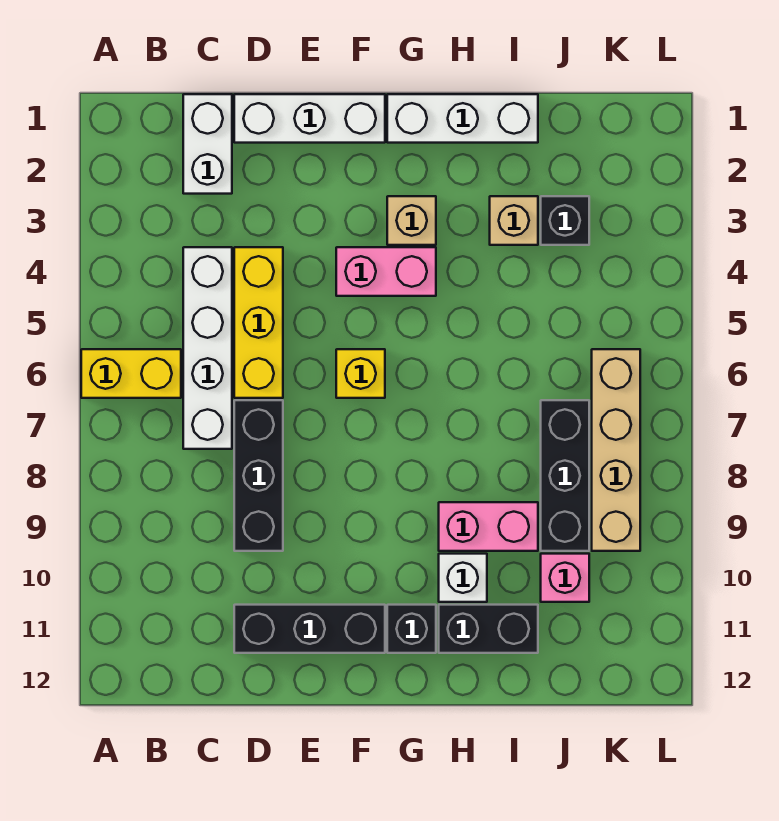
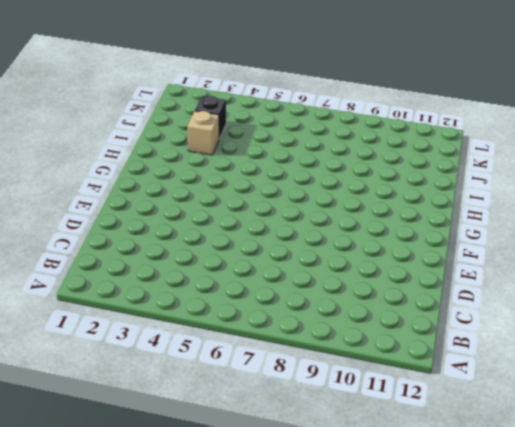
none -> yellow 1x2 brick [81,349,181,398]
none -> white 1x2 brick [183,94,232,194]
none -> white 1x4 brick [183,247,232,449]

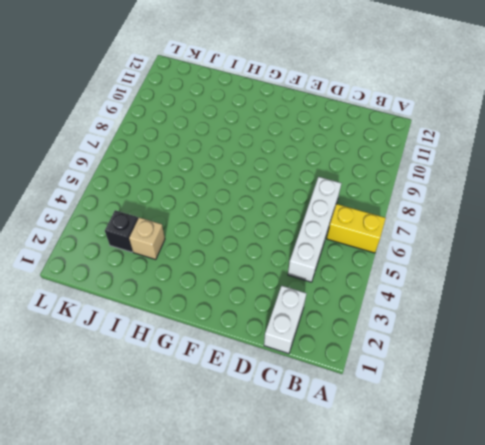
none -> white 1x3 brick [234,94,385,143]
none -> yellow 1x3 brick [234,247,283,398]
none -> black 1x3 brick [234,400,283,551]

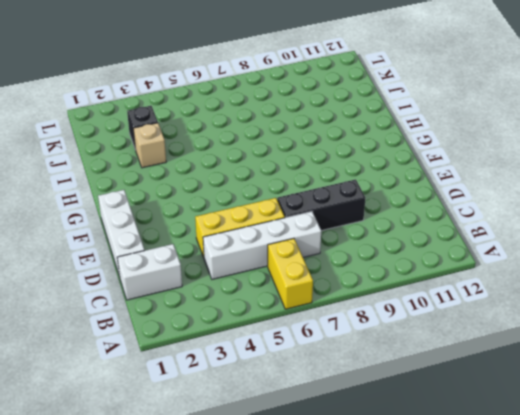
none -> black 1x3 brick [234,605,385,653]
none -> pink 1x2 brick [336,247,436,296]
none -> yellow 1x1 brick [336,349,385,398]

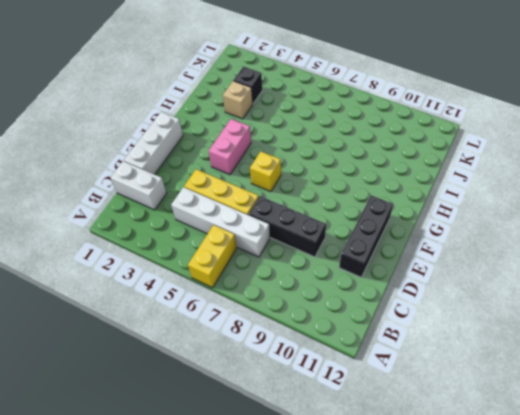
none -> white 1x3 brick [387,94,538,143]
none -> tan 1x1 brick [387,196,436,245]
none -> black 1x1 brick [387,605,436,653]

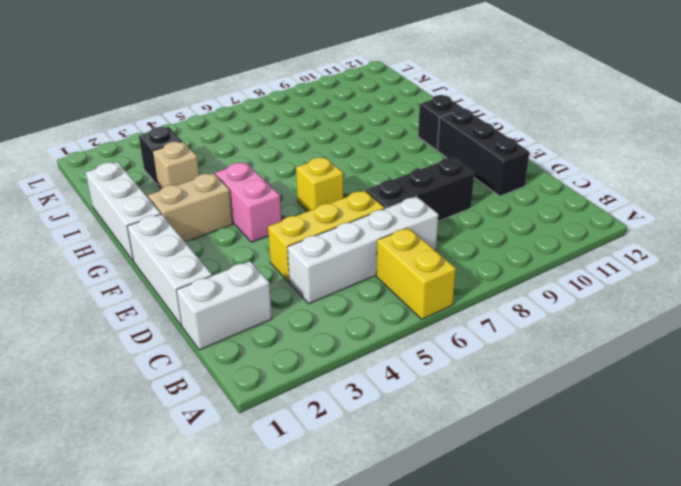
tan 1x2 brick [148,173,233,242] -> tan 1x1 brick [387,196,436,245]
none -> pink 1x2 brick [439,502,538,551]
none -> white 1x1 brick [439,554,487,602]
none -> black 1x2 brick [439,605,538,653]

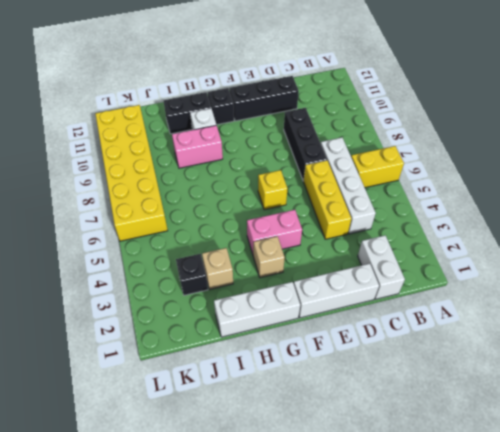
yellow 2x6 brick [95,105,168,241] -> tan 1x4 brick [592,349,640,551]
none -> black 1x3 brick [541,400,589,551]
none -> pink 1x1 brick [541,554,589,602]

